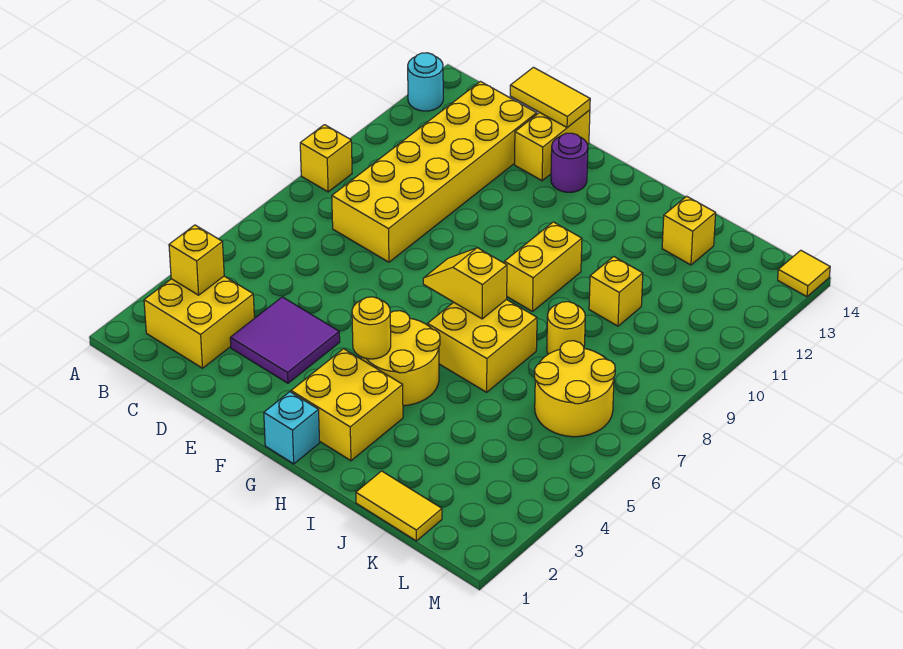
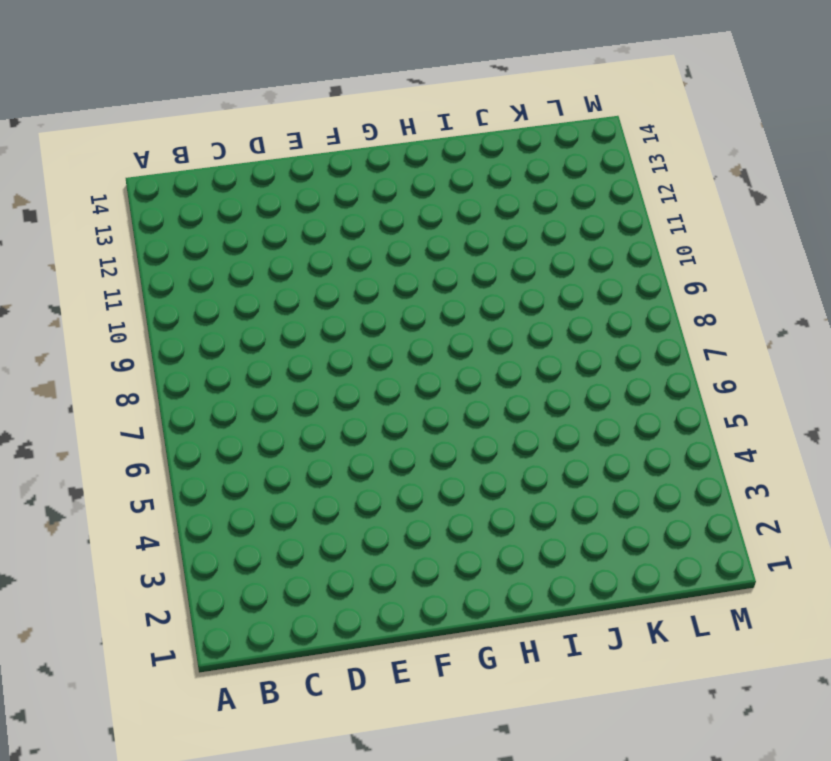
none -> yellow 1x1 brick [300,125,352,192]
none -> cyan 1x1 round brick [408,53,443,111]
none -> yellow 2x2 brick [144,276,254,368]

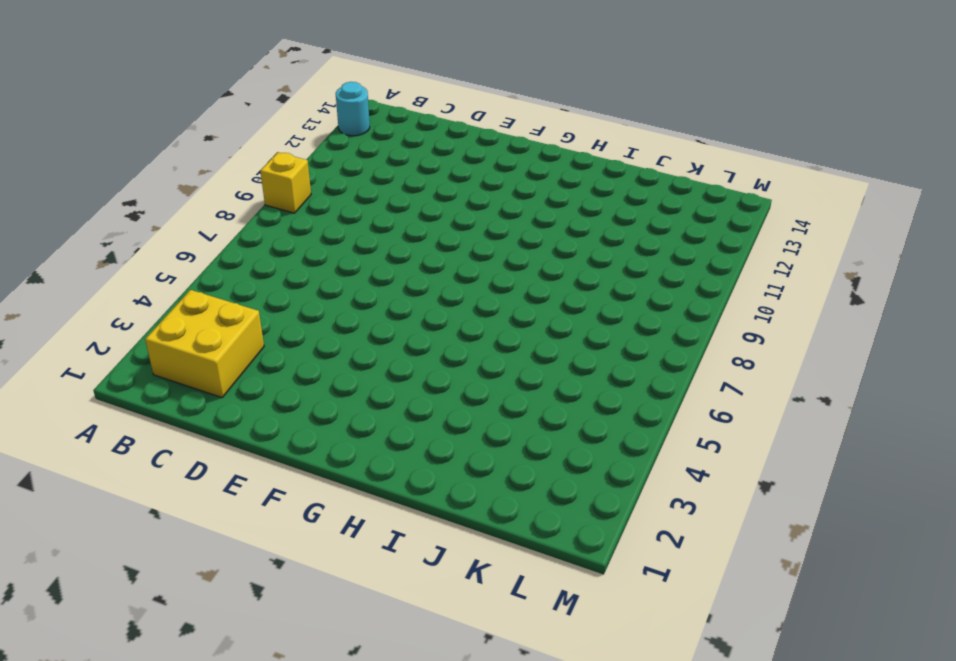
none -> yellow 2x6 brick [332,82,537,262]
none -> purple 2x2 tile [230,297,340,383]
none -> yellow 1x2 brick [515,110,590,181]

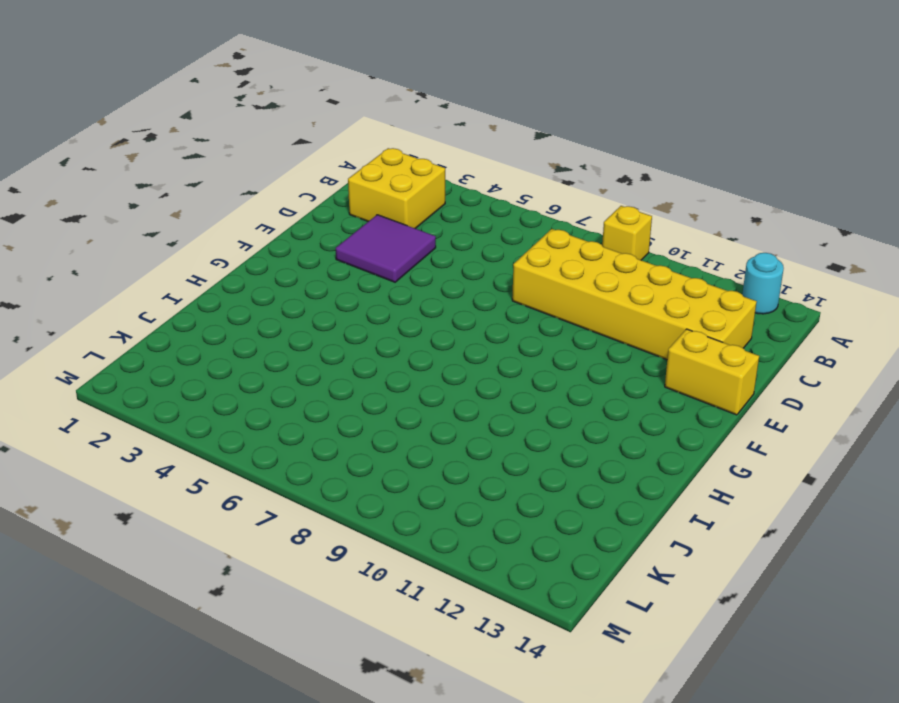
none -> purple 1x1 round brick [551,133,588,192]
none -> cyan 1x1 brick [264,392,320,464]
none -> yellow 2x2 brick [291,349,403,461]

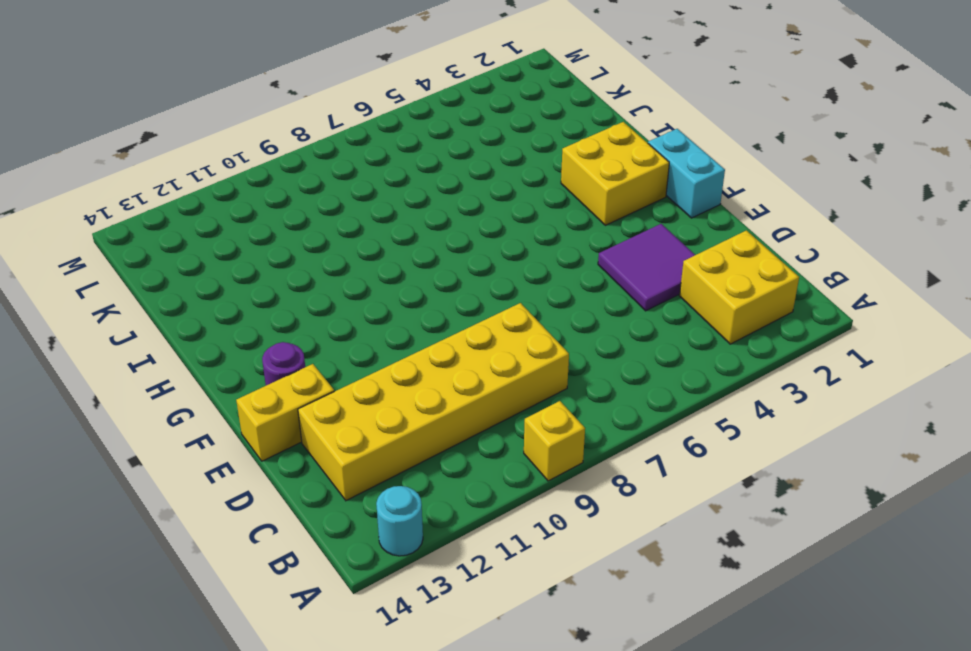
cyan 1x2 brick [648,129,725,218] -> cyan 1x1 brick [264,392,320,464]
none -> yellow 2x2 round brick [361,311,440,406]
none -> yellow 2x2 brick [428,300,537,392]
none -> yellow 1x2 brick [504,222,582,311]

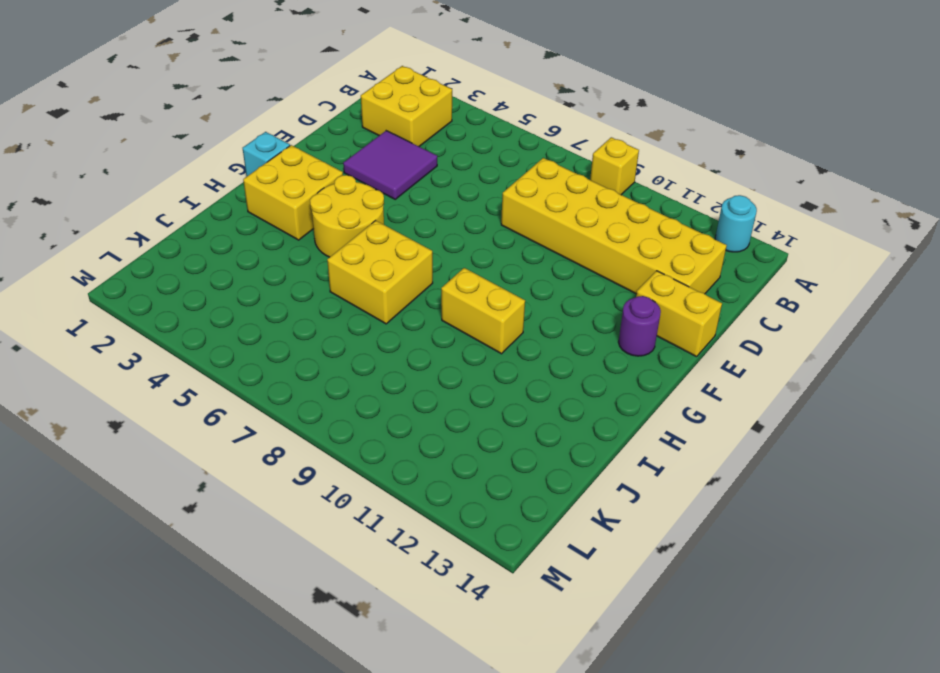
none -> yellow 1x2 tile [356,471,442,541]
none -> yellow 1x1 round brick [547,302,585,354]
none -> yellow 1x1 brick [589,257,643,326]

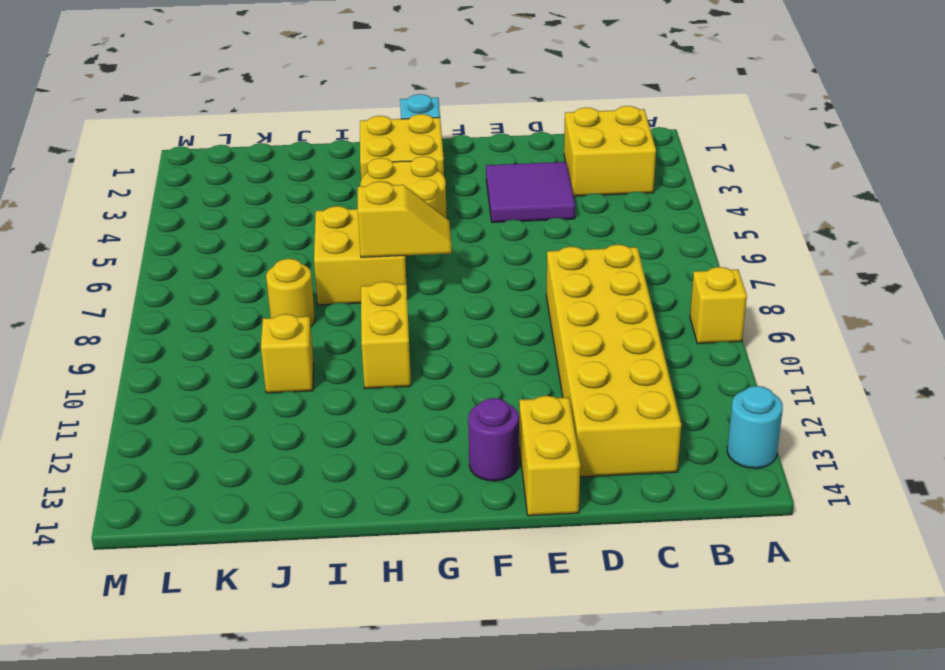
none -> yellow 1x2 tile [356,471,442,541]
none -> yellow 1x1 brick [662,196,716,265]
none -> yellow 2x2 round brick [534,341,615,437]

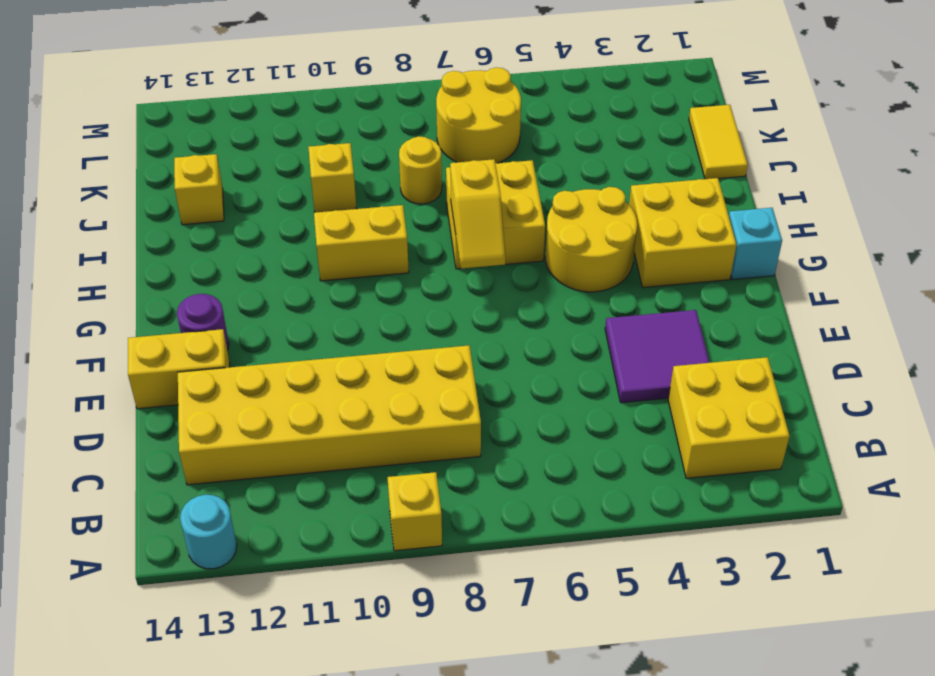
none -> yellow 1x1 tile [778,250,830,297]
none -> yellow 1x1 brick [169,225,224,295]
none -> yellow 1x2 tile [510,67,590,127]

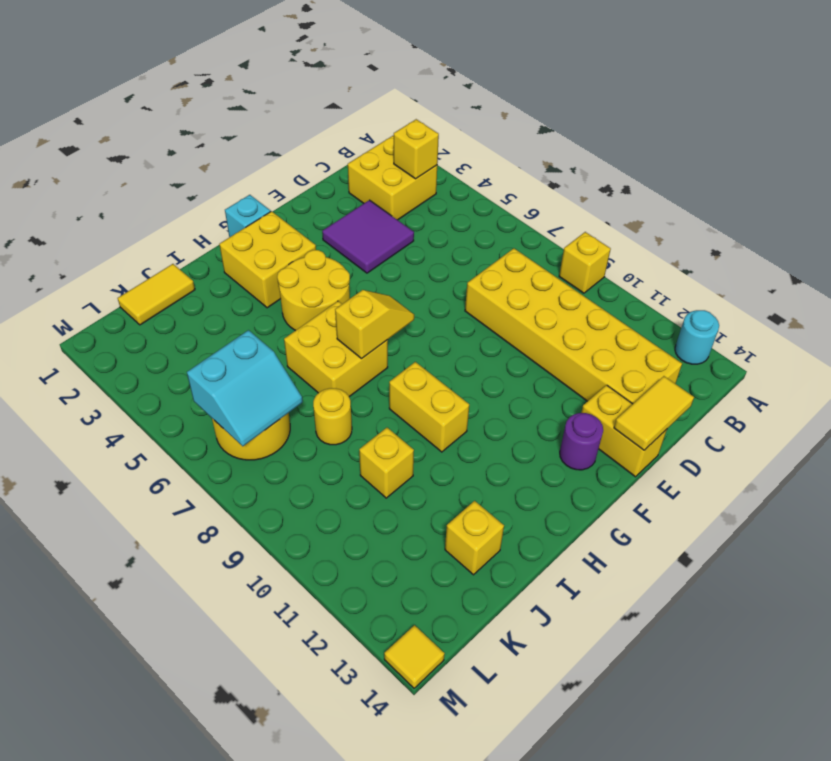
cyan 2x2 slope [187,330,303,446] -> none
none -> yellow 1x1 round brick [352,297,391,359]

